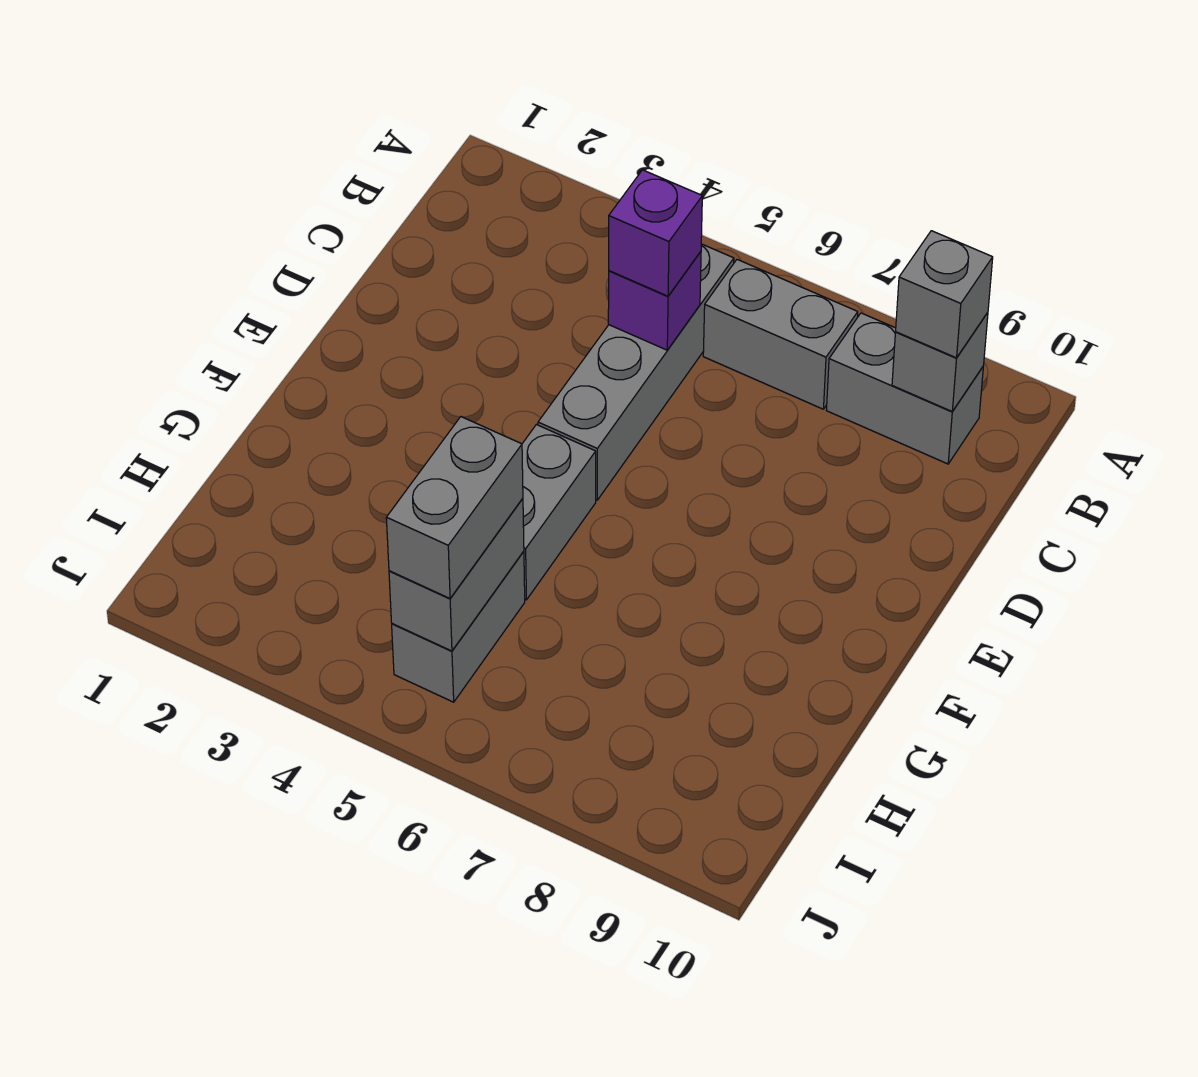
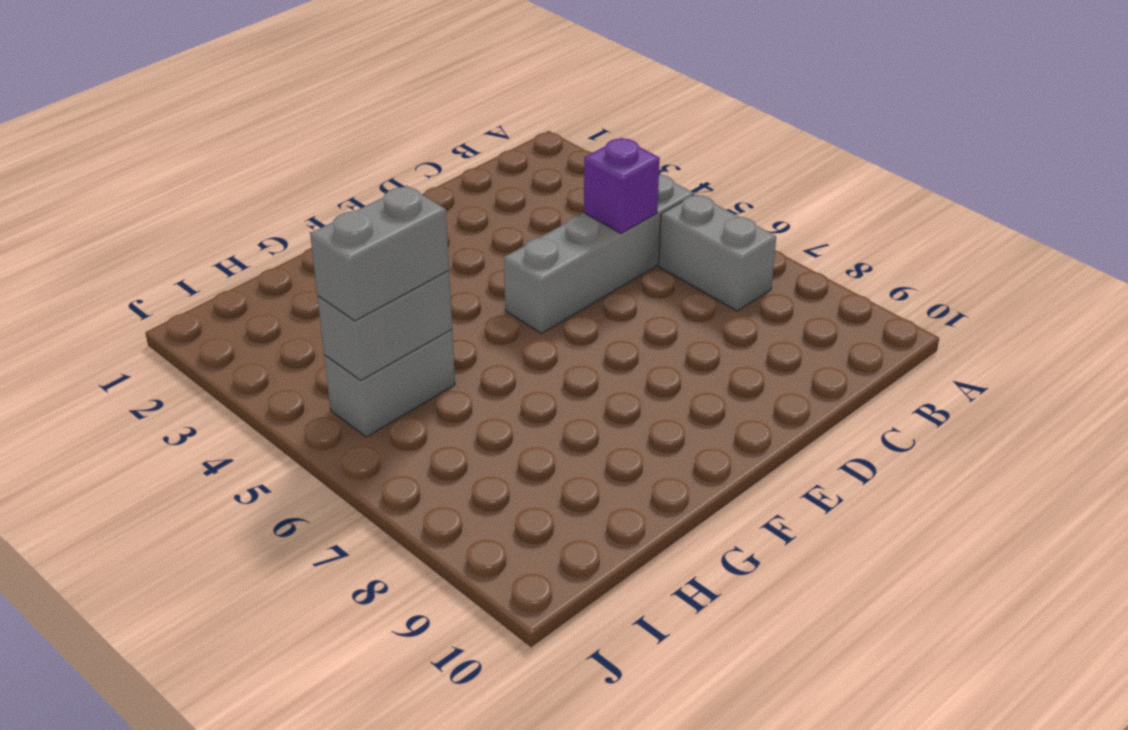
none -> grey 1x2 brick [826,313,983,464]
none -> grey 1x2 brick [522,425,596,600]

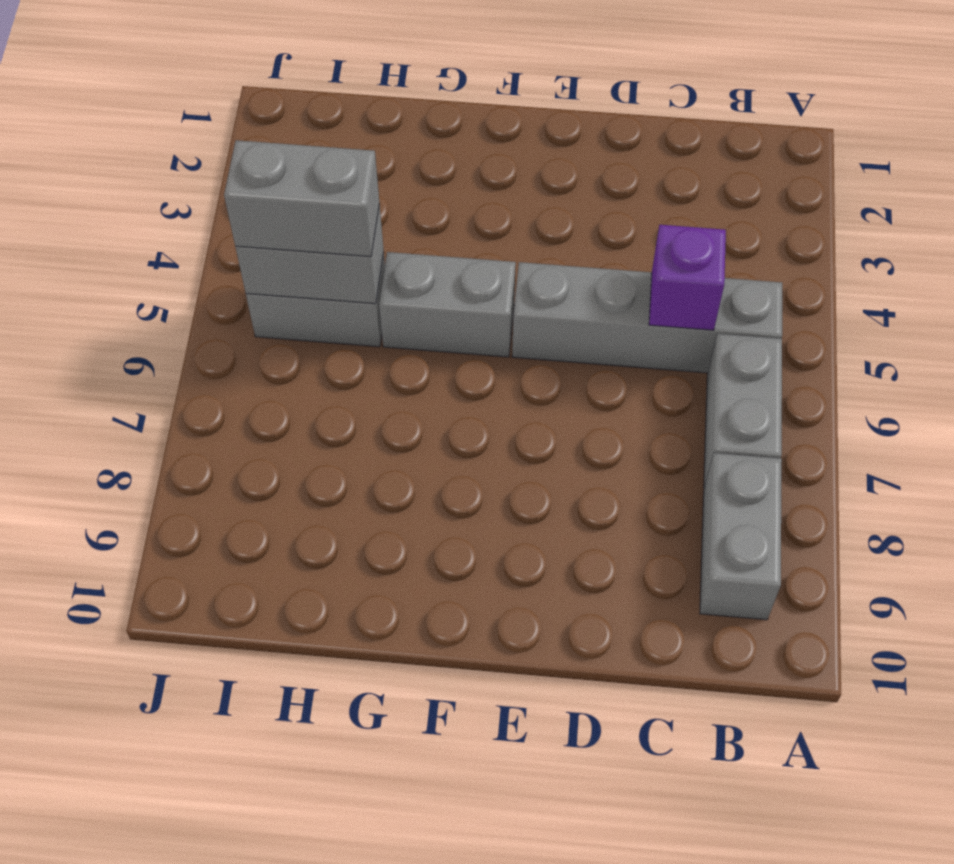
none -> grey 1x1 brick [892,313,988,411]
none -> grey 1x1 brick [896,231,993,358]

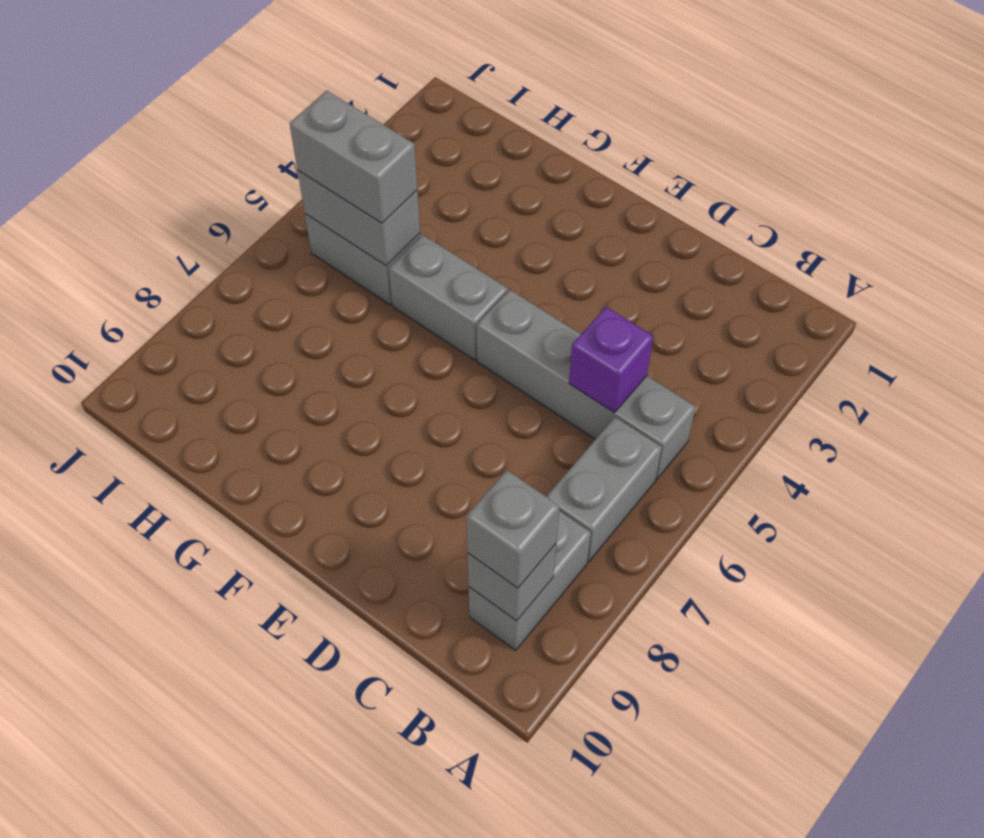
none -> purple 1x1 brick [609,170,702,296]

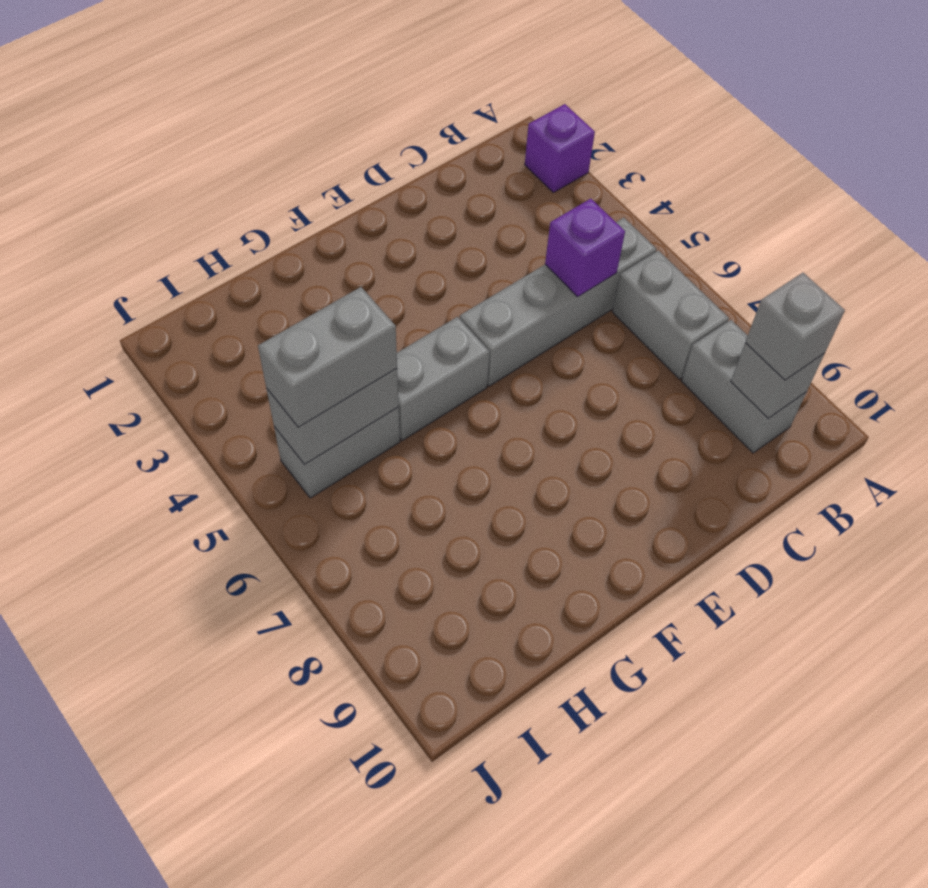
purple 1x1 brick [525,104,595,193] -> purple 1x1 brick moved to [609,170,702,296]

